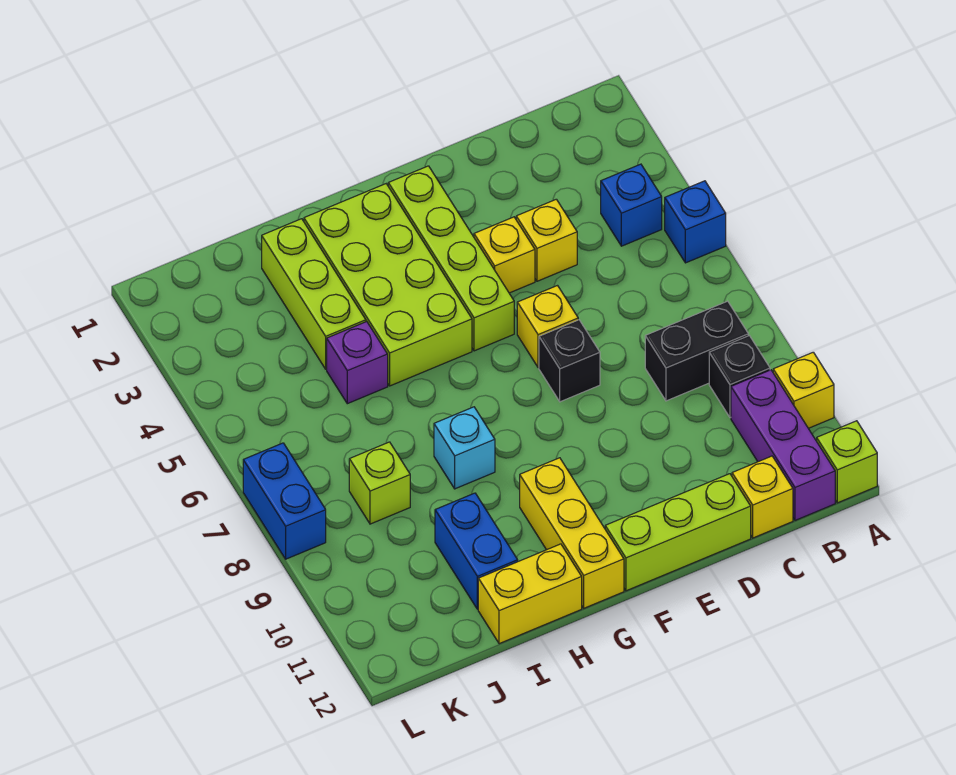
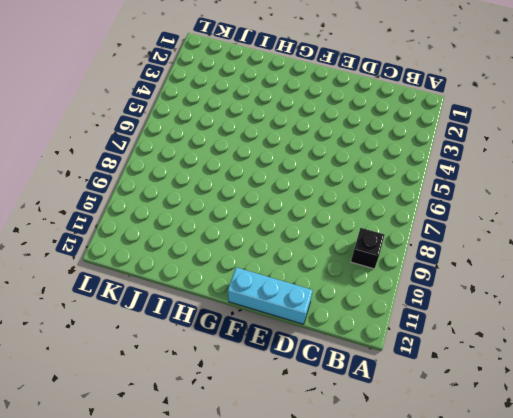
cyan 1x3 brick [228,268,312,324] -> lime 1x3 brick [605,474,751,591]
none -> blue 1x1 brick [665,181,726,263]
none -> yellow 1x1 brick [773,352,834,428]
none -> lime 1x1 brick [817,421,877,503]

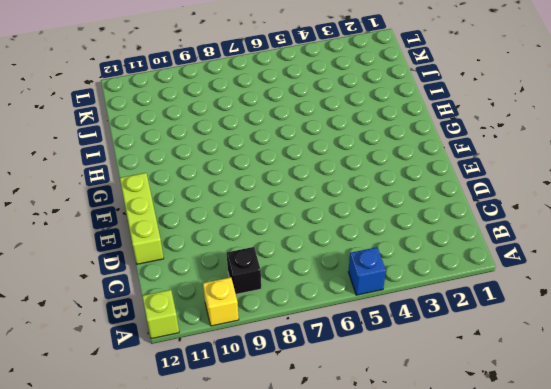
none -> blue 1x1 brick [601,164,662,246]
none -> black 1x2 brick [645,301,748,401]
none -> purple 1x3 brick [731,370,835,520]

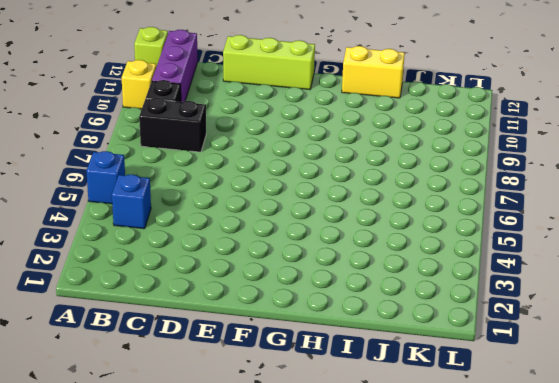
none -> yellow 1x1 brick [732,456,793,538]
none -> yellow 1x1 brick [516,199,577,281]
none -> yellow 1x1 brick [474,217,535,293]

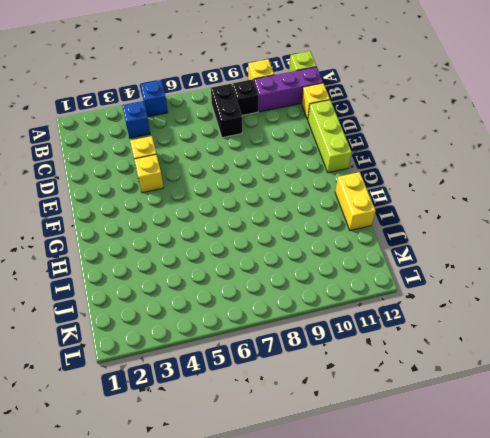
none -> yellow 1x1 brick [517,286,578,368]
none -> black 1x1 brick [539,320,600,402]
none -> lime 1x4 brick [388,166,514,351]

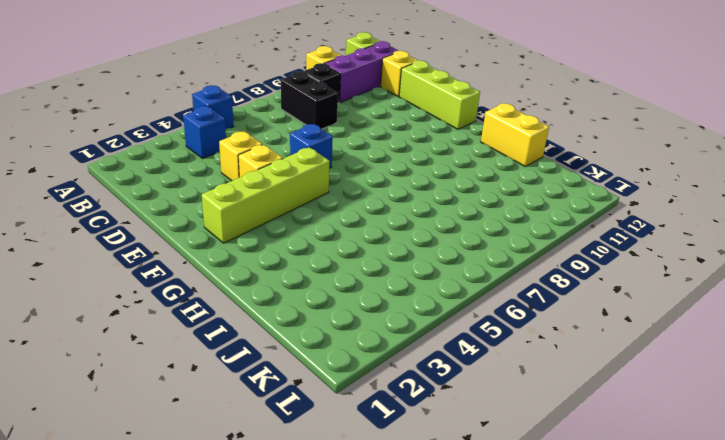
blue 1x1 brick [290,124,333,168] -> yellow 1x1 brick [517,286,578,368]
none -> black 1x1 brick [539,320,600,402]
none -> lime 2x4 brick [304,184,472,386]
none -> yellow 1x3 brick [520,458,624,608]

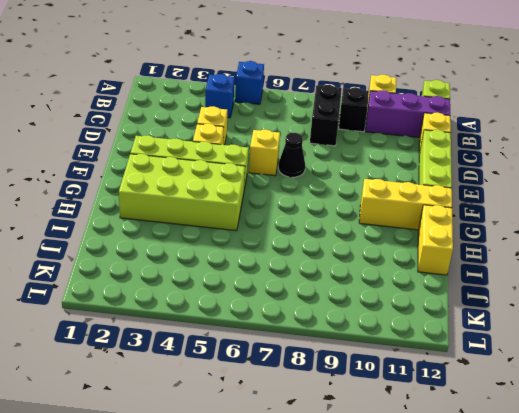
black 1x1 cone [278,133,305,177] -> black 1x1 brick [539,320,600,402]
none -> cyan 1x1 brick [434,407,495,489]
none -> lime 1x3 brick [262,219,366,369]
none -> purple 1x1 brick [327,322,388,404]

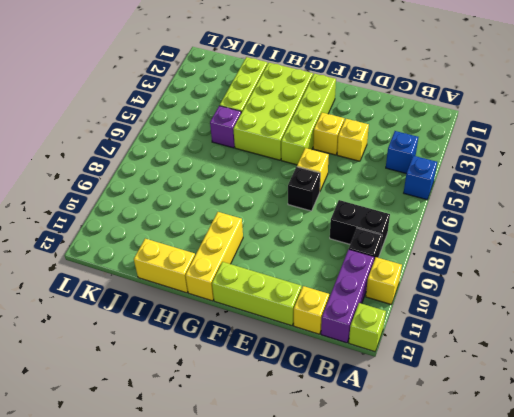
none -> cyan 1x1 brick [434,407,495,489]
none -> blue 1x2 brick [435,493,518,609]
none -> lime 1x1 brick [349,442,410,524]

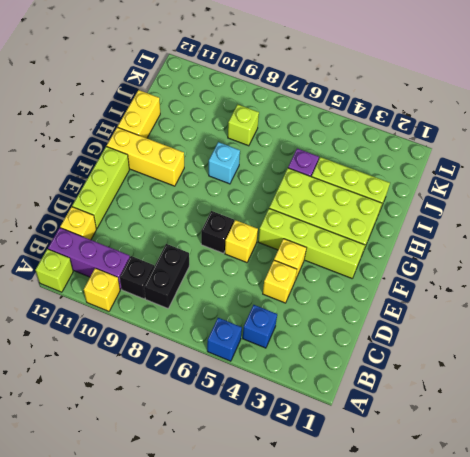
none -> blue 1x2 brick [435,493,518,609]
none -> blue 1x2 brick [243,443,326,559]

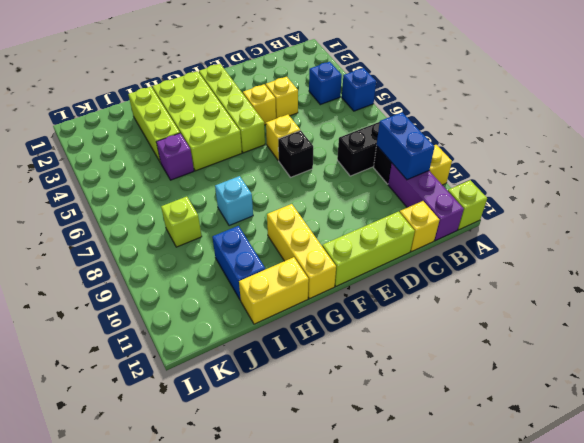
blue 1x2 brick [377,112,434,180] -> blue 1x2 brick moved to [243,443,326,559]

